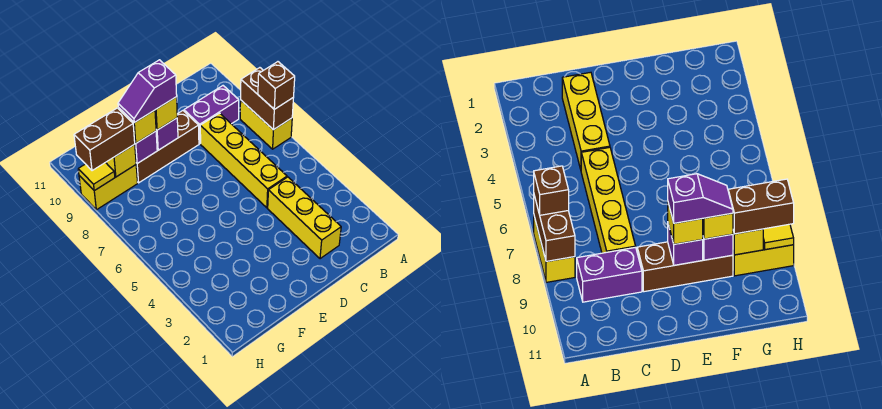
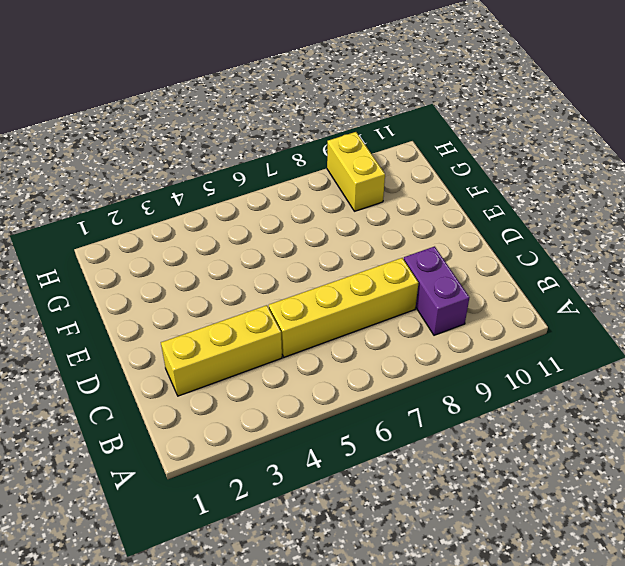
none -> yellow 1x2 brick [240,100,292,149]
none -> brown 1x3 brick [136,111,199,183]
none -> brown 1x2 brick [241,68,294,130]

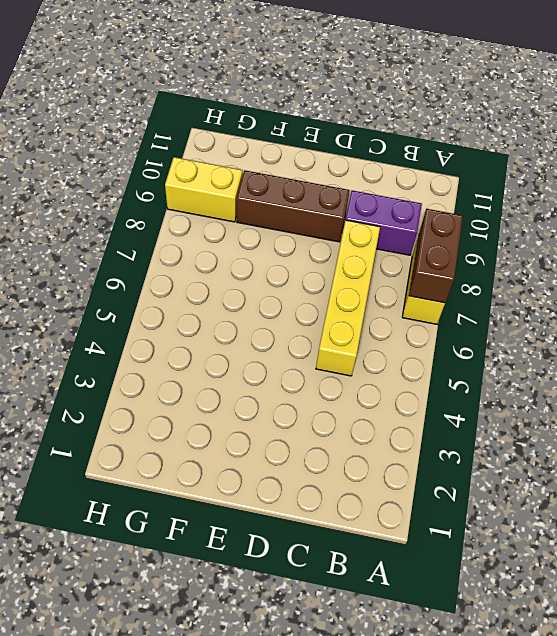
none -> yellow 1x3 brick [268,177,341,259]
none -> purple 1x1 brick [156,118,178,150]
none -> purple 1x1 brick [134,131,157,163]

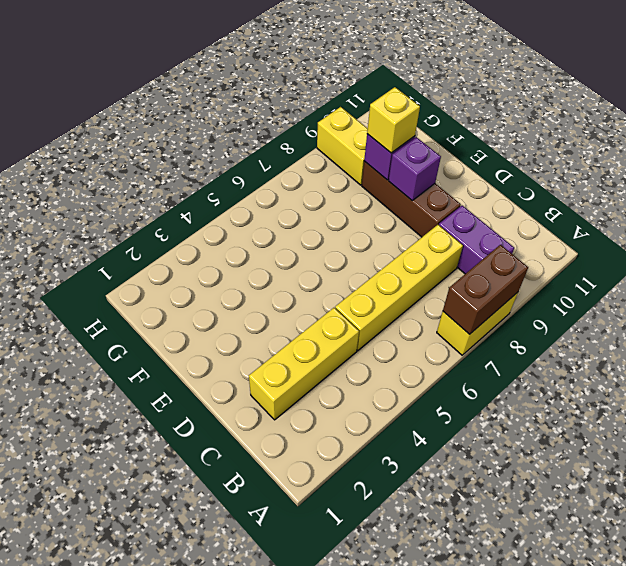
none -> yellow 1x1 brick [106,145,136,177]
none -> yellow 1x1 tile [78,162,115,191]
none -> brown 1x1 brick [258,62,295,109]

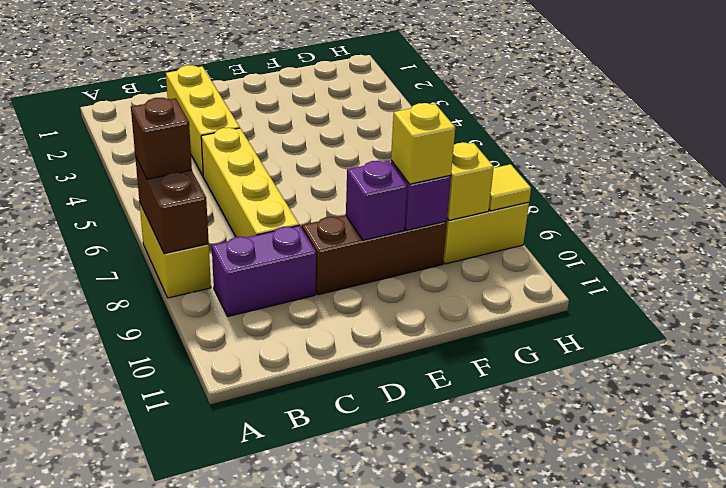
none -> yellow 1x1 brick [155,97,177,130]
none -> brown 1x2 brick [74,108,135,171]
none -> purple 1x2 slope [118,60,177,123]

